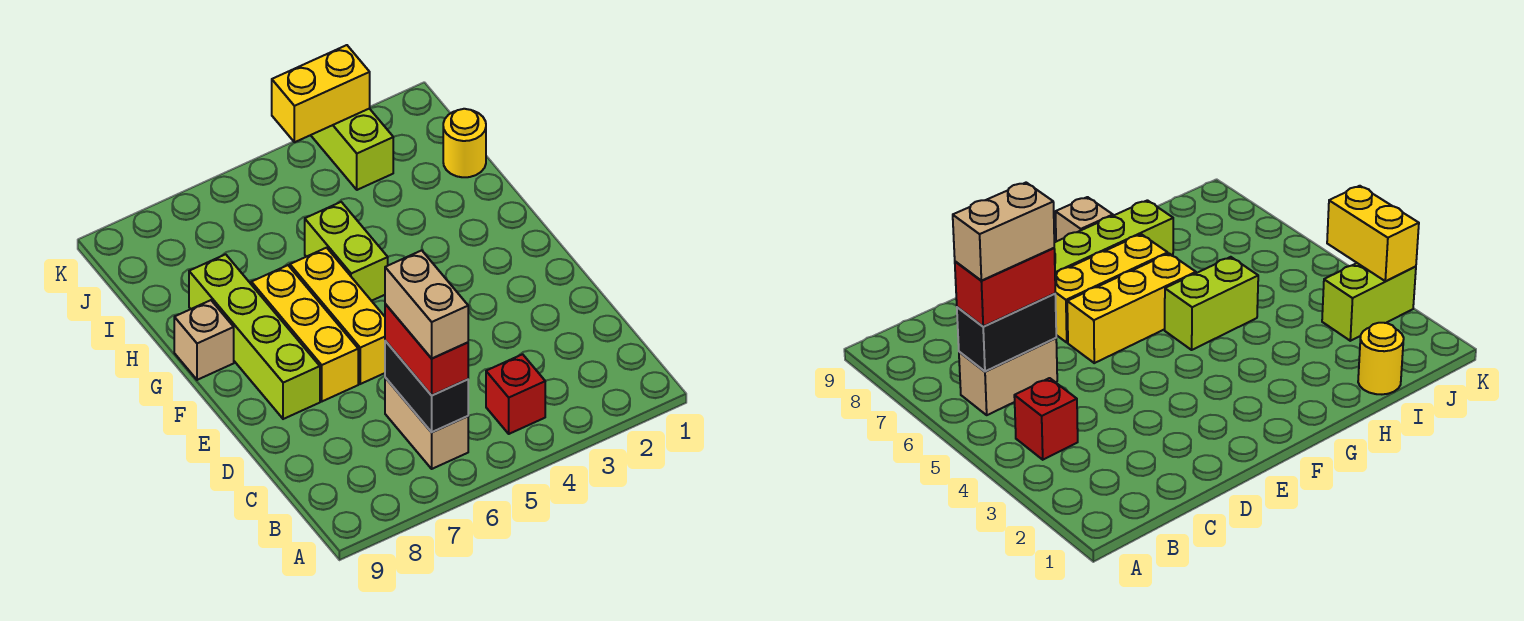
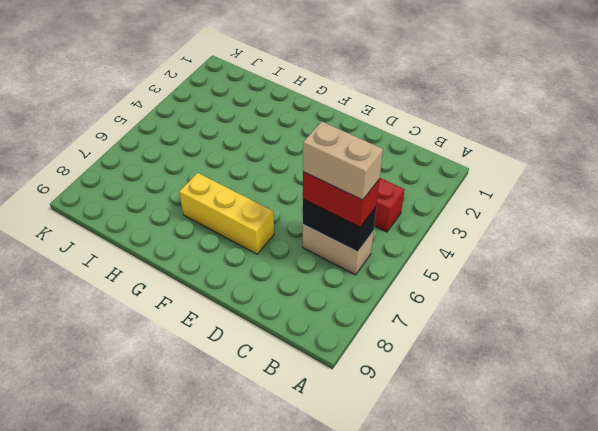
none -> yellow 1x3 brick [290,248,385,384]
none -> lime 1x4 brick [189,254,320,419]
none -> lime 1x2 brick [305,202,388,301]

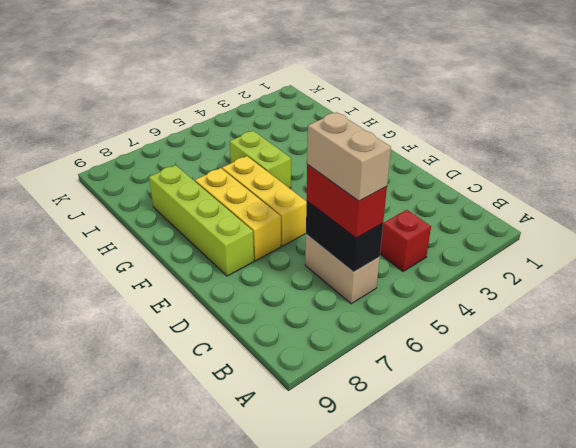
none -> tan 1x1 brick [174,300,234,380]
none -> yellow 1x1 round brick [443,109,486,177]
none -> lime 1x2 brick [311,109,393,190]

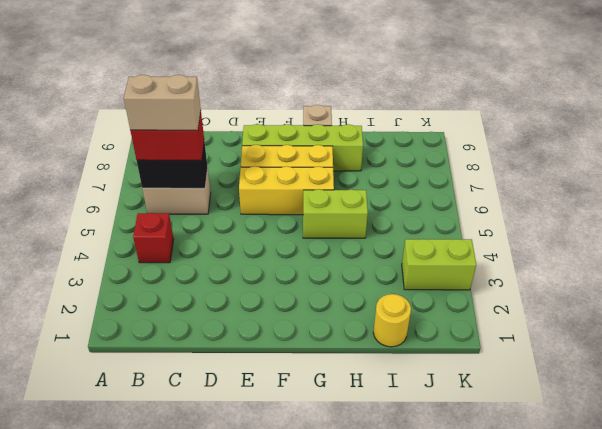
none -> yellow 1x2 brick [272,45,370,142]

